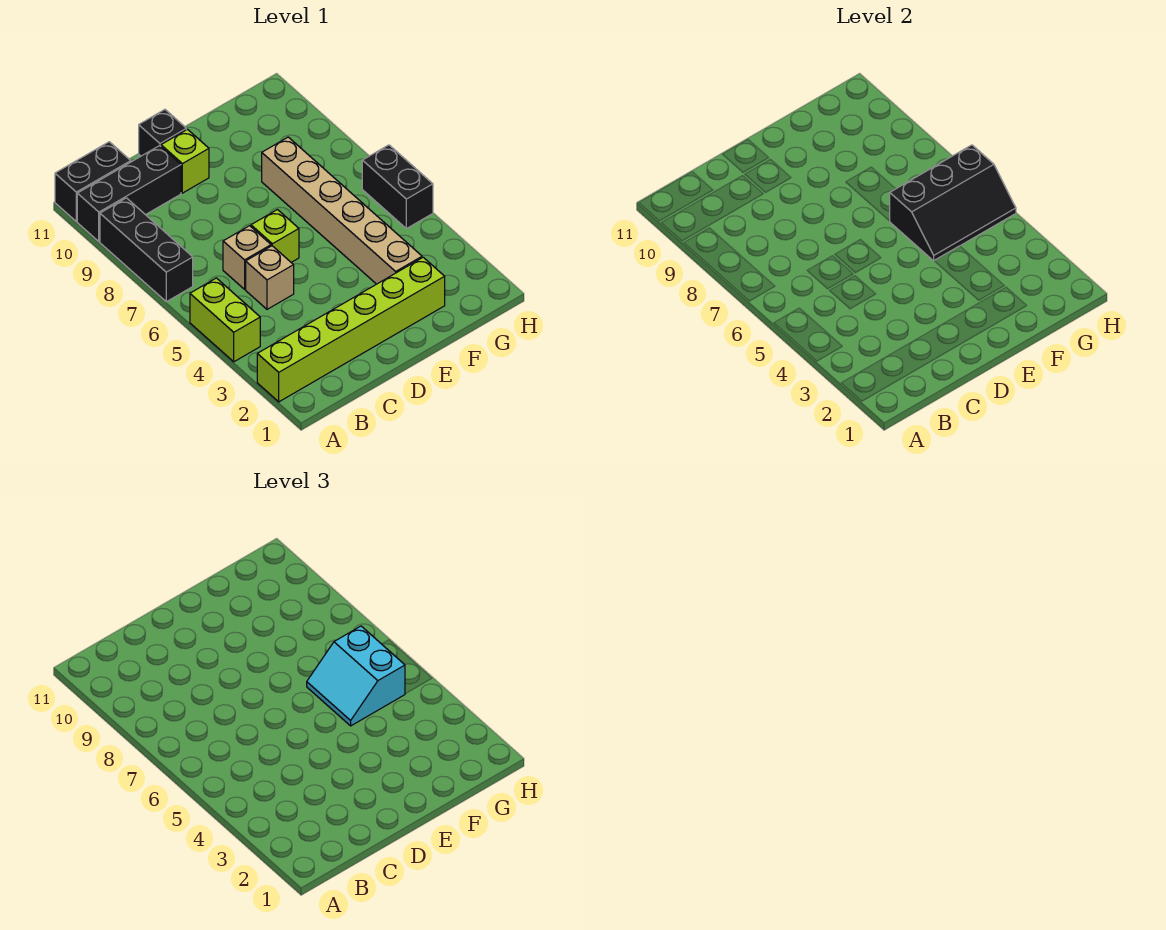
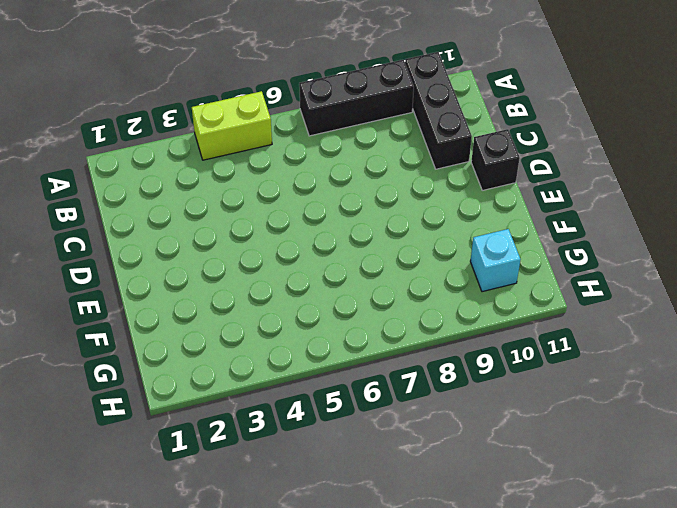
cyan 1x1 brick [470,229,520,292] -> none
none -> lime 1x6 brick [257,257,445,402]
none -> black 1x2 brick [55,142,131,221]
none -> tan 1x1 brick [246,246,294,309]

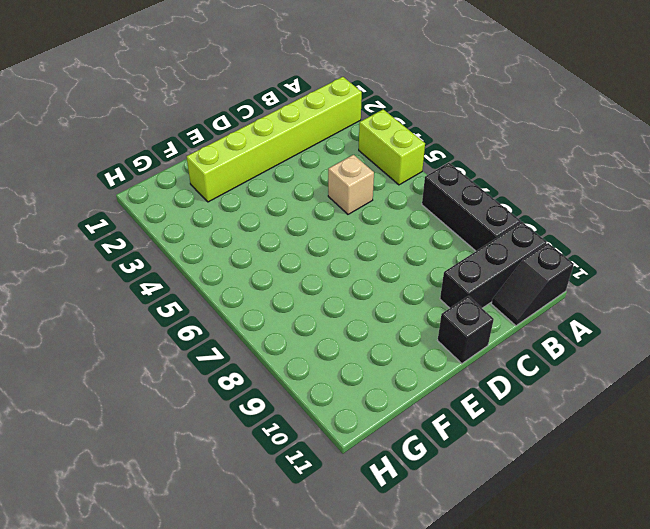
black 1x2 slope [491,243,574,326] -> black 1x2 brick [55,142,131,221]
none -> tan 1x1 brick [223,226,271,289]
none -> lime 1x1 brick [251,210,299,262]
none -> lime 1x1 brick [161,129,209,193]

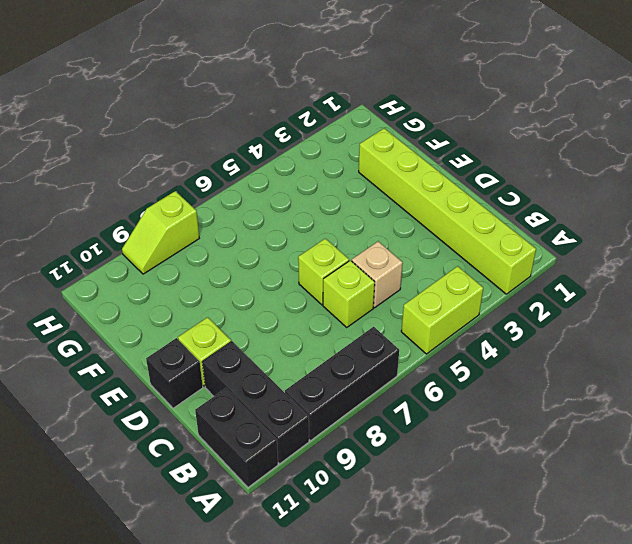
lime 1x1 brick [323,260,375,327] -> tan 1x1 brick [223,226,271,289]
lime 1x2 slope [122,191,199,274] -> none
none -> tan 1x6 brick [262,137,422,284]
none -> black 1x2 brick [362,145,433,229]
none -> black 2x3 slope [890,145,1016,261]

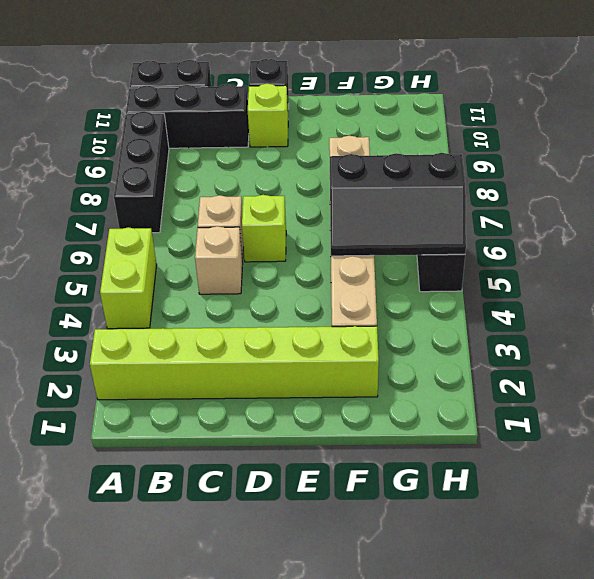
none -> cyan 2x2 slope [307,626,405,726]

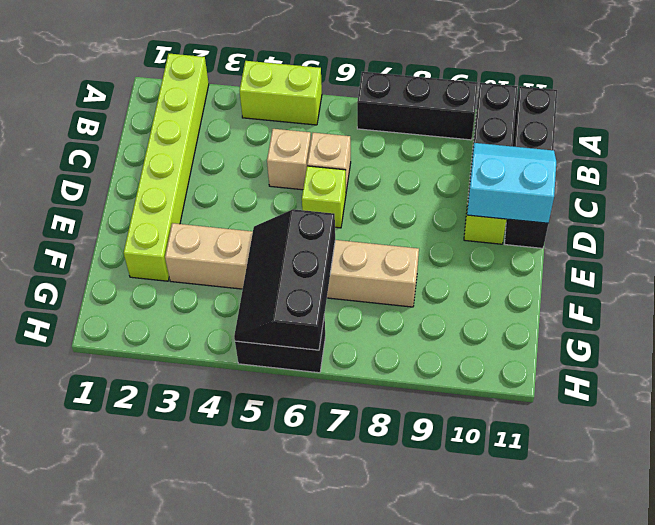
cyan 2x2 slope [467,143,556,223] -> cyan 2x2 slope moved to [307,626,405,726]

